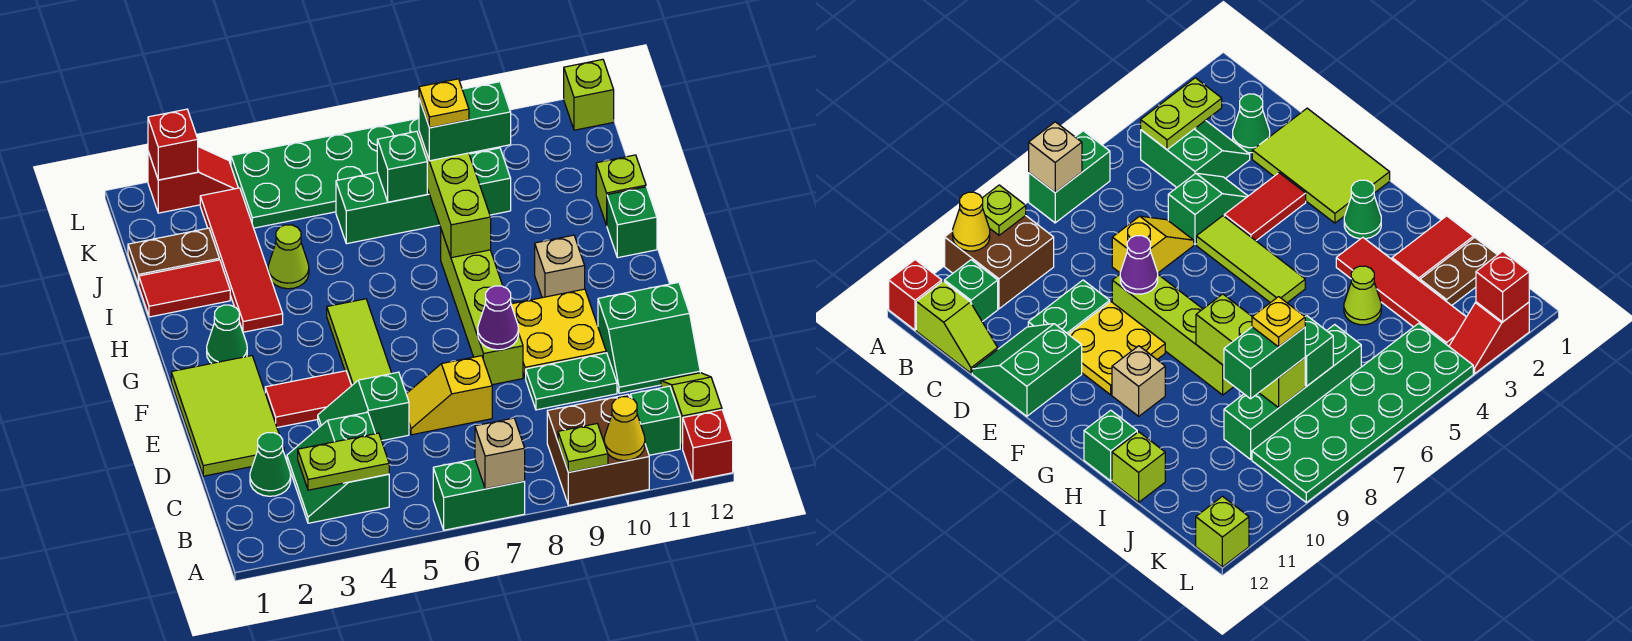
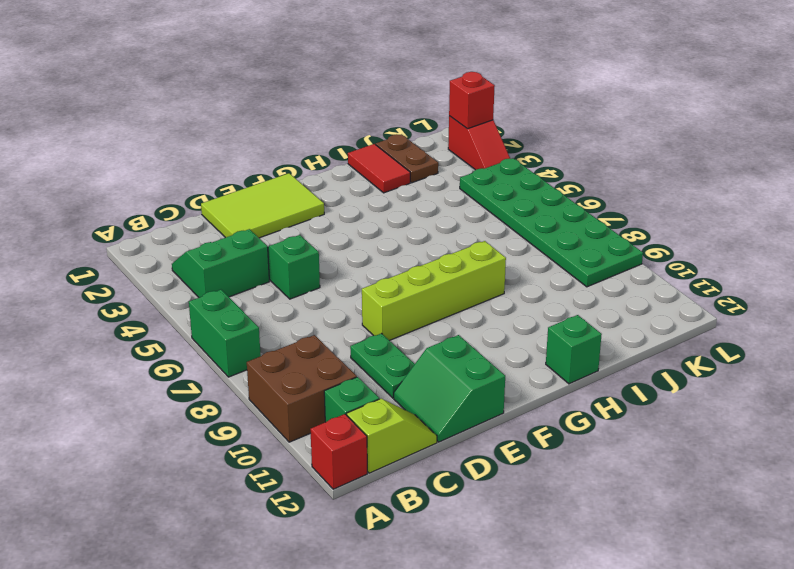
none -> green 1x1 cone [250,433,291,496]
none -> yellow 1x2 slope [406,356,492,435]
none -> red 1x2 tile [265,371,351,427]
none -> lime 1x3 tile [327,299,392,386]

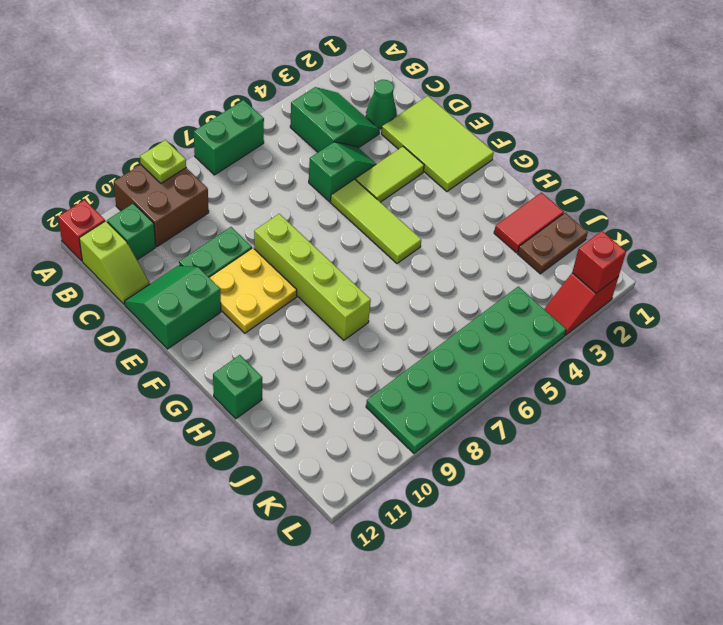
lime 1x2 tile [356,147,424,202] -> red 1x2 tile [265,371,351,427]
none -> yellow 1x2 slope [406,356,492,435]
none -> green 1x1 cone [207,305,247,363]
none -> tan 1x1 brick [535,235,585,298]
none -> red 1x4 tile [200,188,283,332]

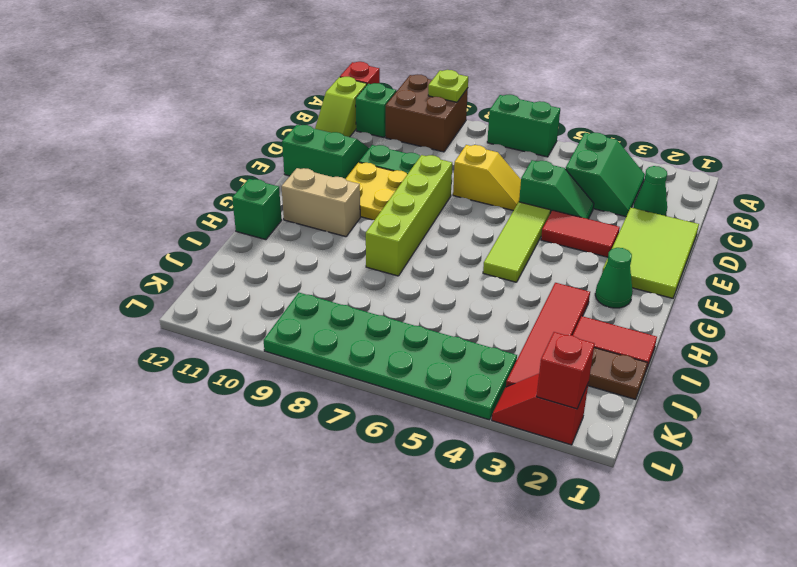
tan 1x2 brick [282,168,360,237] -> tan 1x1 brick [535,235,585,298]
none -> lime 1x1 cone [268,225,309,289]
none -> lime 1x1 brick [596,155,646,226]
none -> green 1x4 brick [336,148,511,244]
none -> lime 1x1 brick [564,59,614,130]

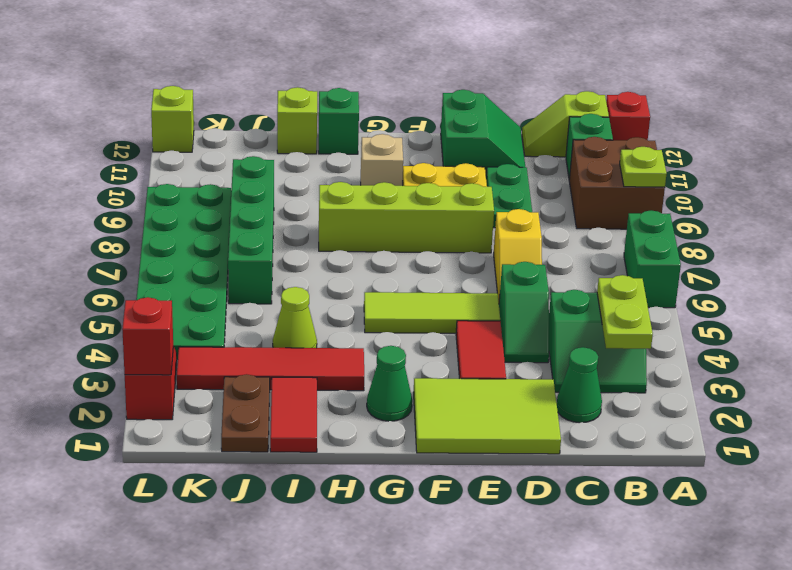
none -> tan 1x1 brick [475,418,525,489]
none -> yellow 1x1 cone [604,397,645,461]
none -> purple 1x1 cone [478,286,519,350]
none -> lime 1x3 brick [419,132,491,258]

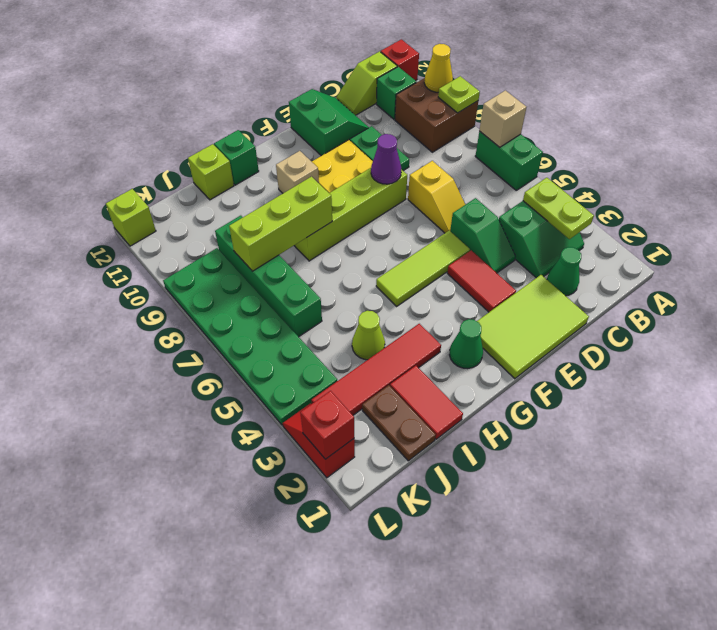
none -> green 1x1 brick [377,131,427,202]
none -> green 1x2 brick [419,82,511,161]
none -> yellow 1x1 plate [419,79,469,128]

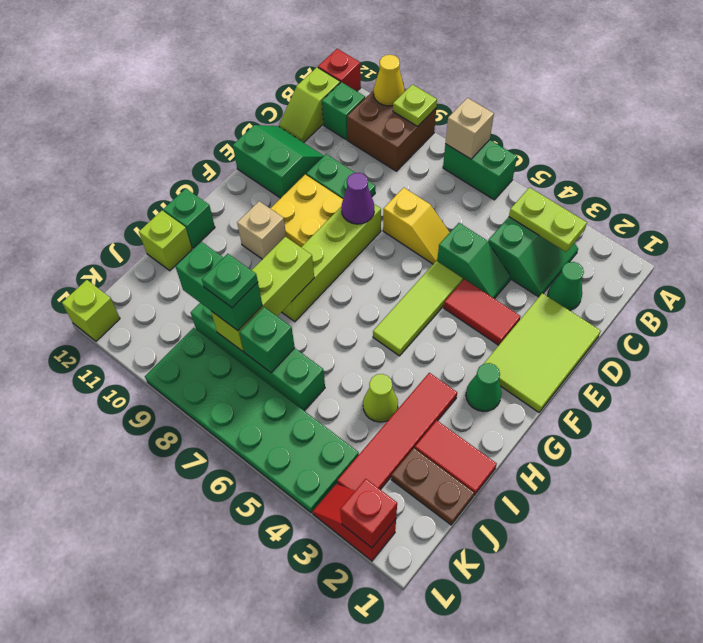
green 1x1 plate [202,254,258,308] -> yellow 1x1 plate [419,79,469,128]

